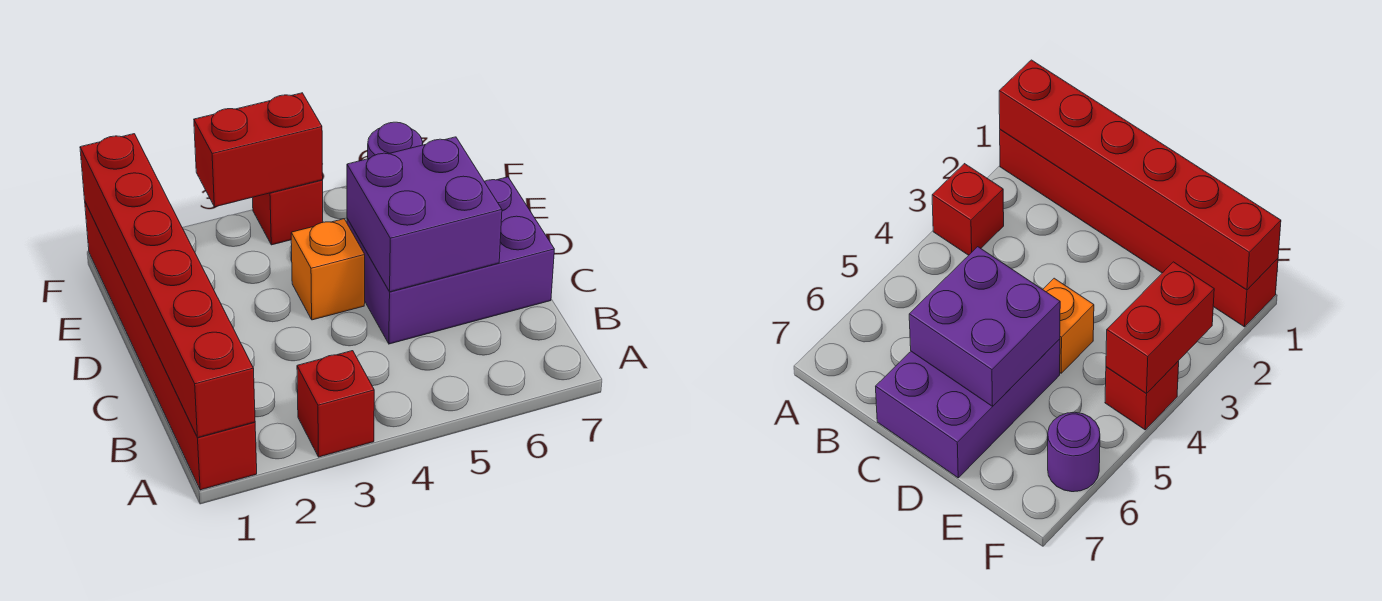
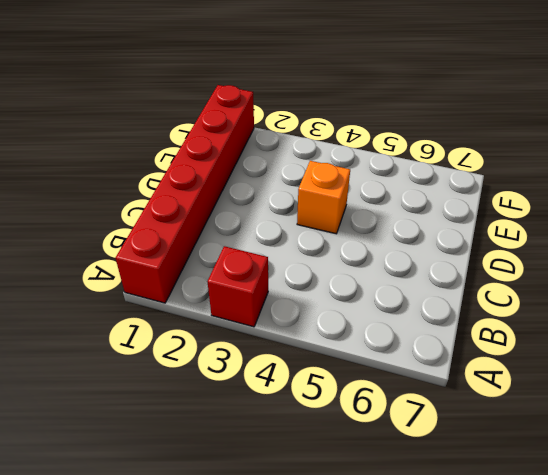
none -> purple 2x3 brick [347,177,554,344]
none -> red 1x1 brick [253,180,323,245]

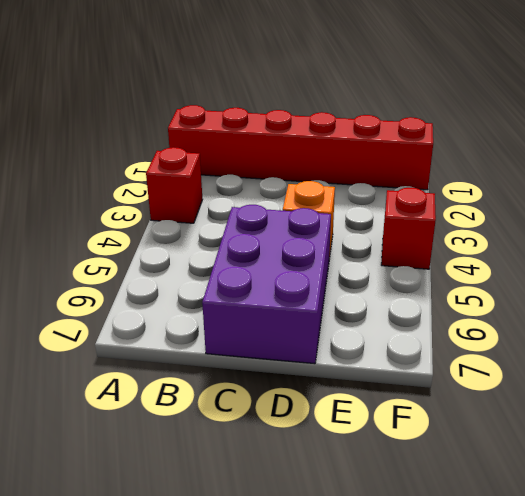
none -> purple 1x1 round brick [368,122,423,159]
none -> red 1x6 brick [80,134,255,438]

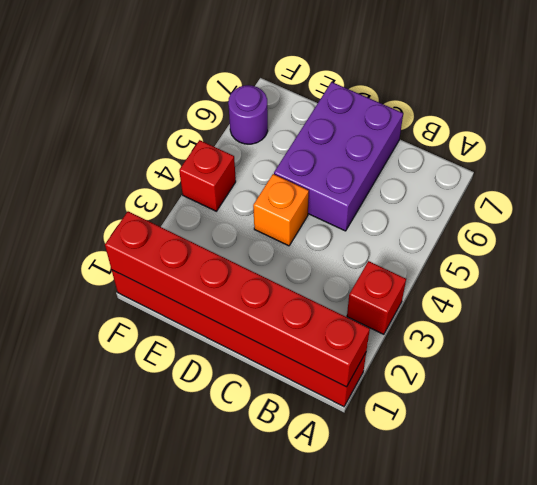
none -> purple 2x2 brick [347,137,502,292]
none -> red 1x2 brick [194,93,323,207]

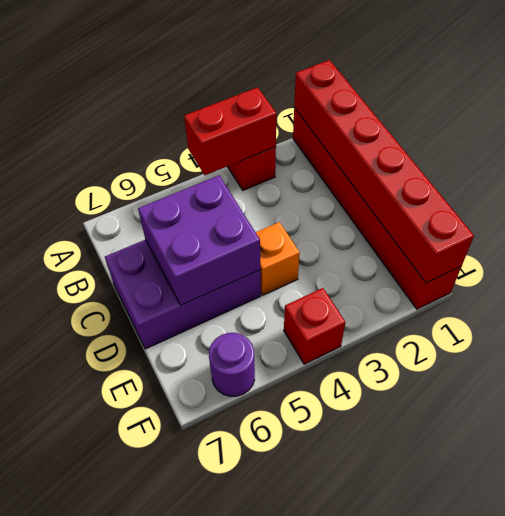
red 1x2 brick [184,87,276,175] -> red 1x2 brick moved to [194,93,323,207]

